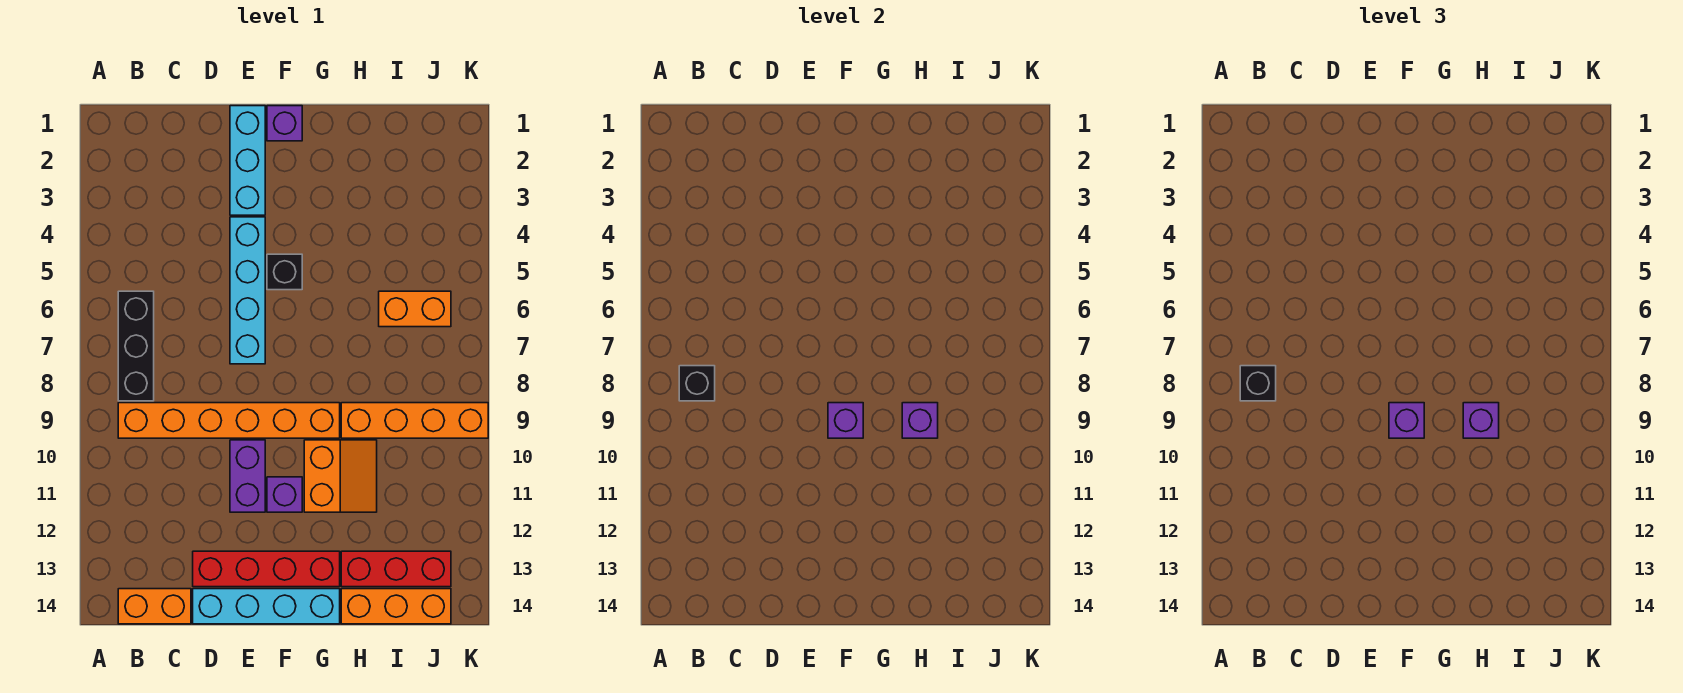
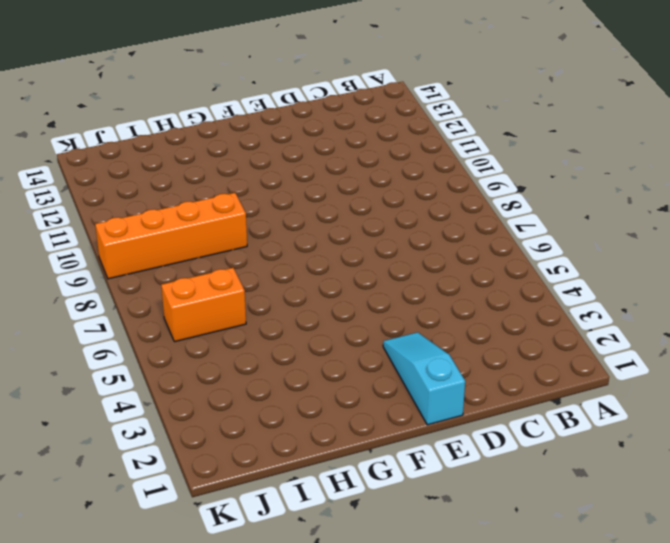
cyan 1x3 slope [383,332,465,425] -> cyan 1x3 brick [230,106,265,215]
none -> black 1x3 brick [118,291,154,401]
none -> orange 1x6 brick [118,403,340,438]
none -> orange 1x2 brick [118,589,191,624]

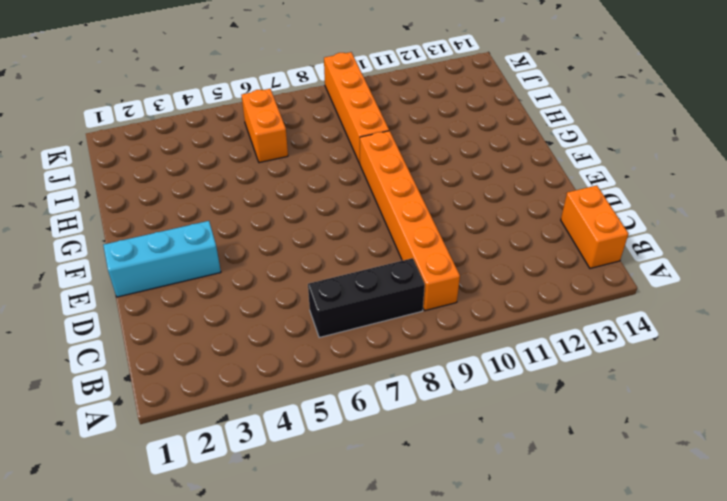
none -> red 1x4 brick [193,551,340,587]
none -> cyan 1x4 brick [193,589,340,624]
none -> cyan 1x4 brick [230,217,265,364]

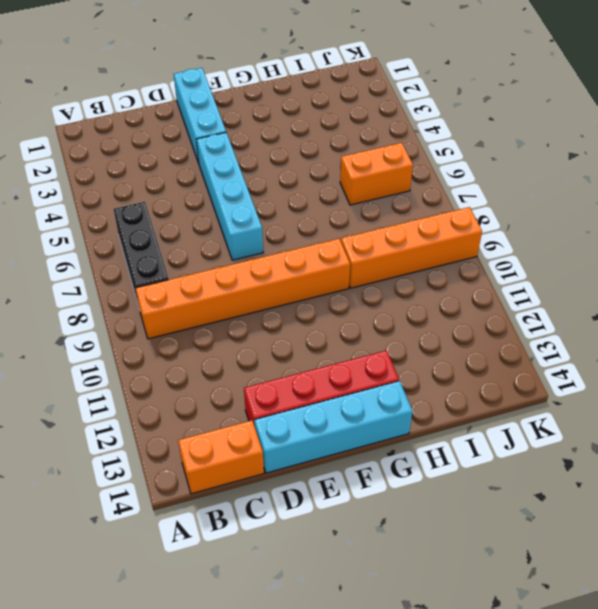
none -> purple 1x2 brick [230,440,265,512]
none -> purple 1x1 brick [267,106,302,141]
none -> black 1x1 brick [267,254,302,290]

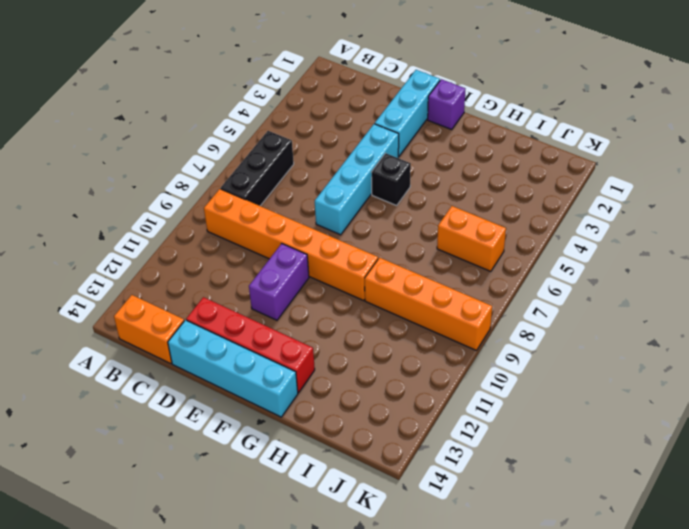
none -> purple 1x1 brick [267,477,302,512]
none -> orange 2x2 slope [304,440,377,512]
none -> red 1x3 brick [341,551,451,587]

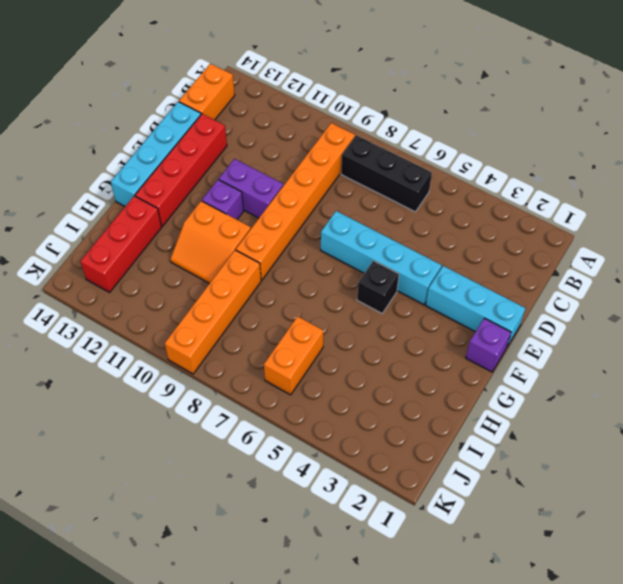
none -> orange 1x3 brick [341,589,451,624]
none -> black 1x1 brick [679,366,715,401]
none -> purple 1x1 brick [828,403,863,438]

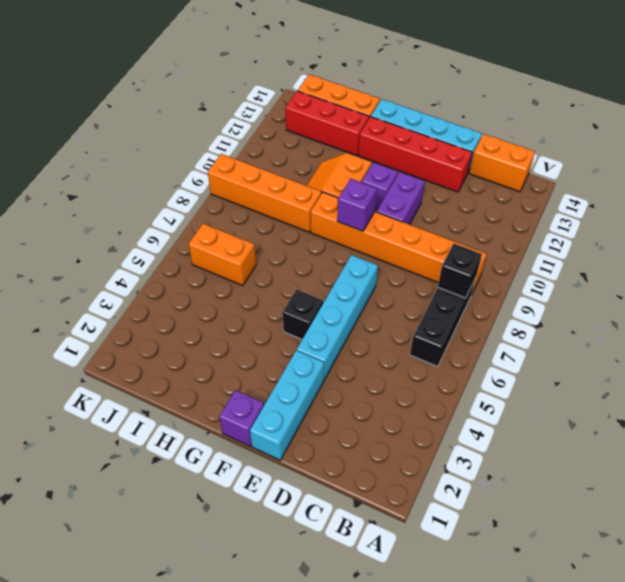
none -> purple 1x1 brick [902,403,938,438]
none -> black 1x1 brick [1240,366,1276,401]
none -> purple 1x1 brick [1389,403,1424,438]

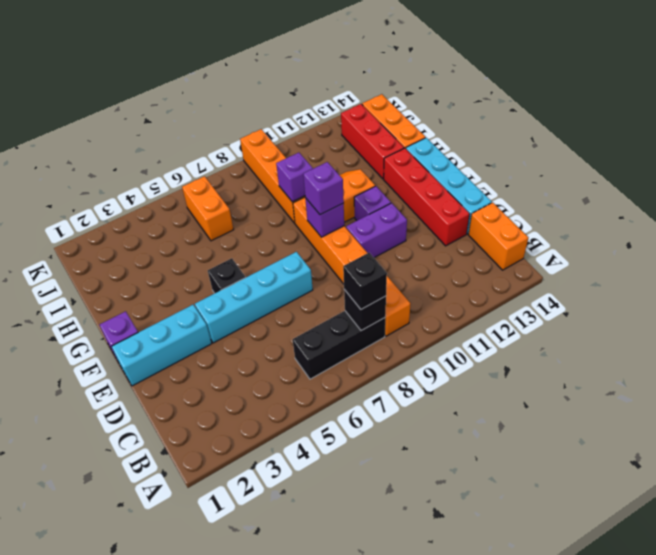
none -> purple 1x1 brick [1463,403,1499,438]

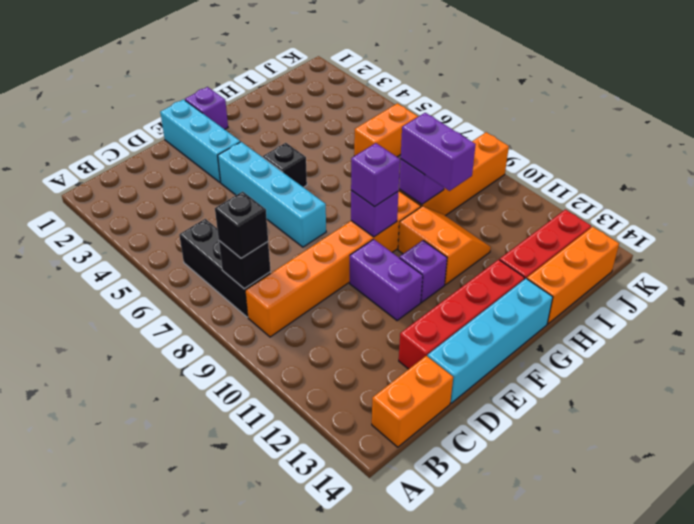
purple 1x2 brick [401,113,476,191] -> purple 1x1 brick [1463,403,1499,438]

